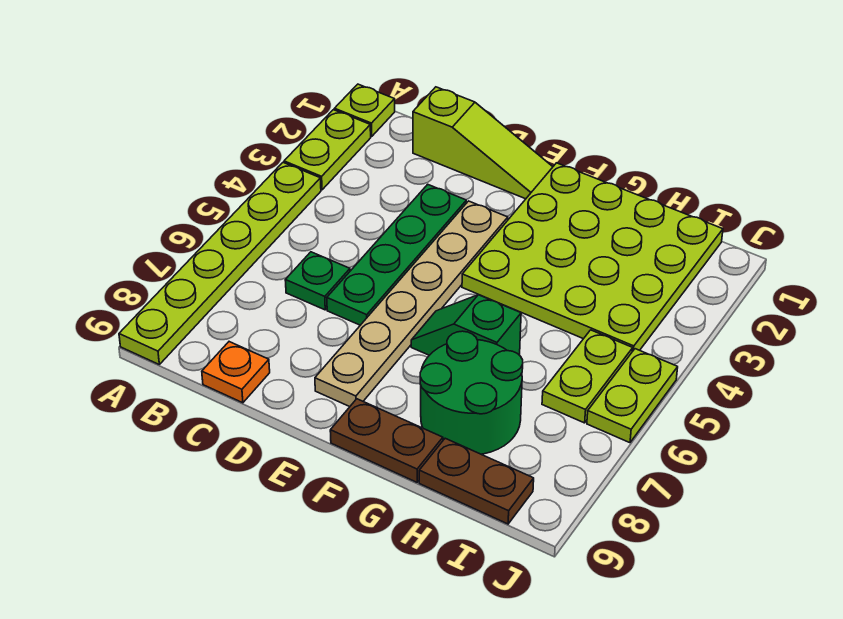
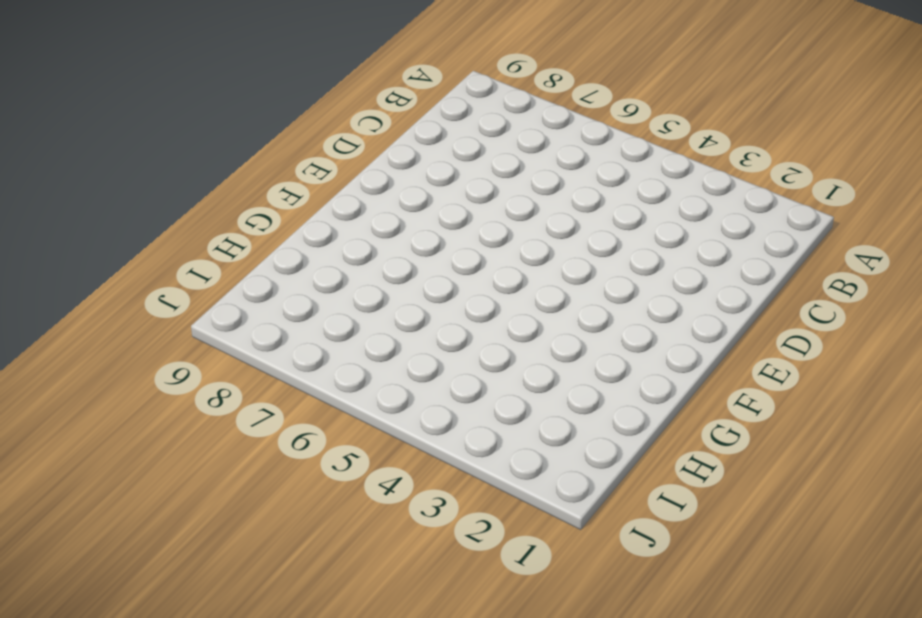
none -> lime 1x1 plate [334,84,395,136]
none -> lime 1x2 plate [284,110,371,190]
none -> lime 1x6 plate [119,163,321,364]

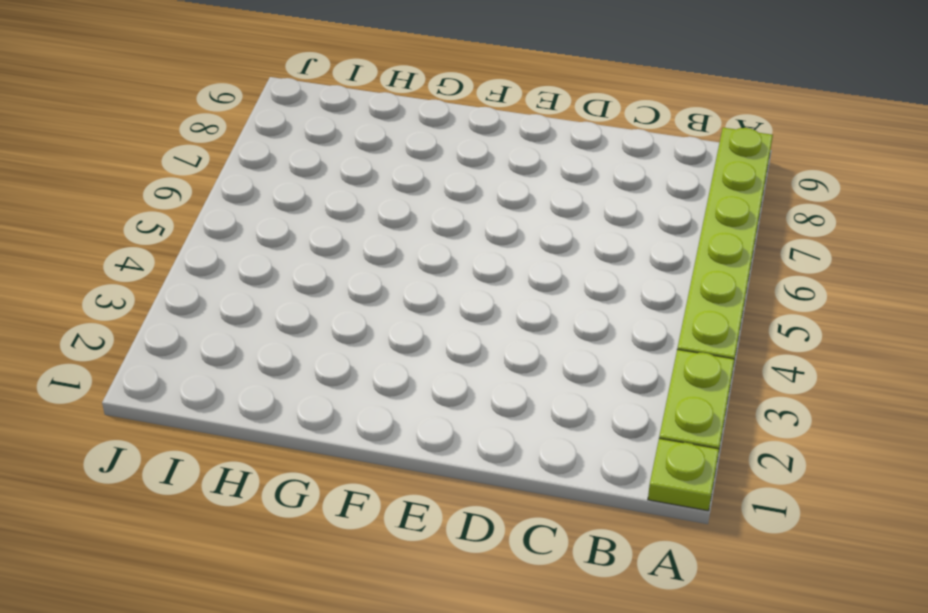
none -> lime 1x3 slope [413,87,553,199]
none -> green 1x1 plate [285,252,350,310]
none -> orange 1x1 plate [202,342,270,403]

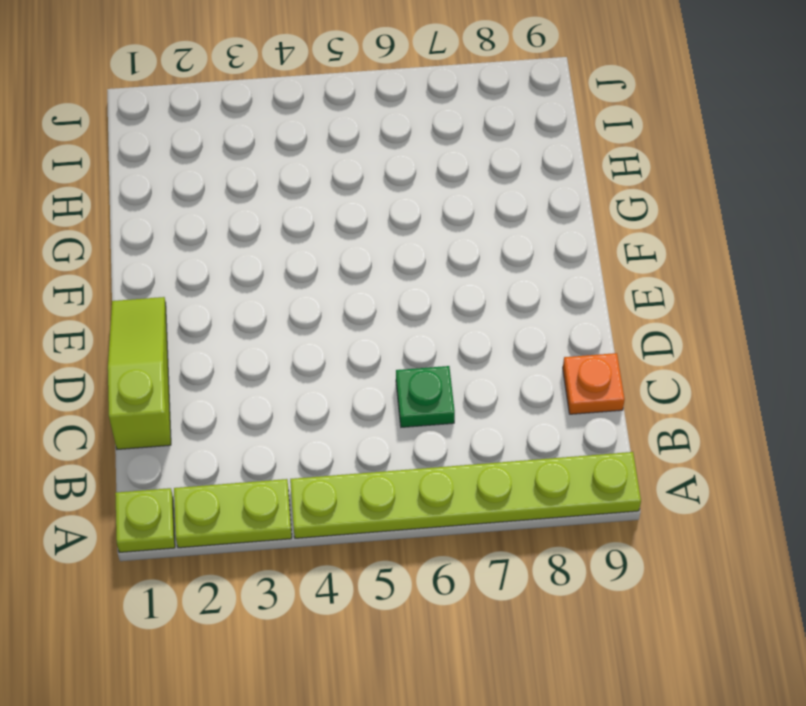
none -> green 1x4 plate [327,184,466,325]
none -> tan 1x6 plate [315,201,508,407]
none -> lime 4x4 plate [462,163,723,352]

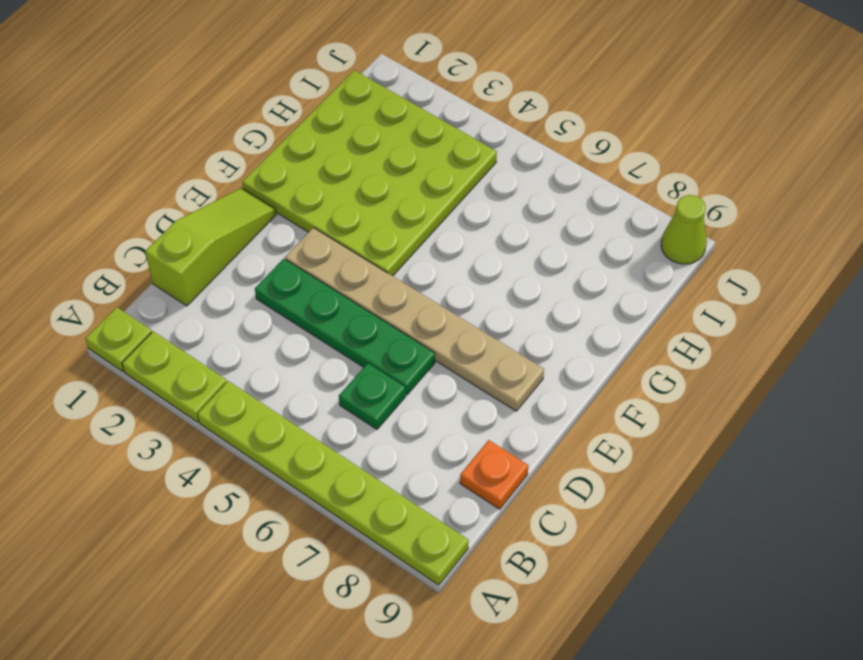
lime 1x1 cone [661,195,707,264] -> none
none -> green 1x2 slope [411,295,521,355]
none -> brown 1x2 plate [330,399,443,482]
none -> green 2x2 round brick [420,331,523,454]

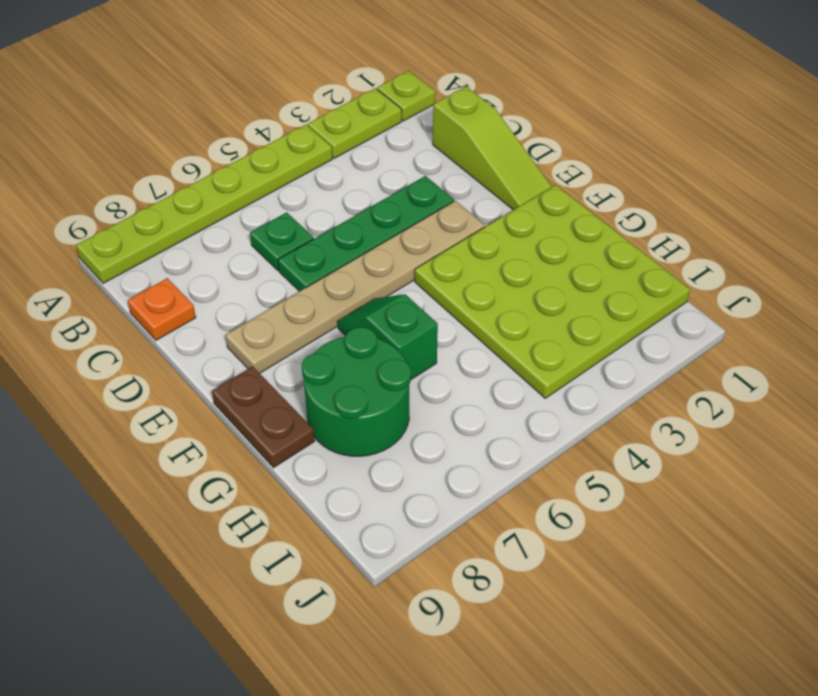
none -> brown 1x2 plate [419,438,534,524]
none -> lime 1x2 plate [542,330,633,423]
none -> lime 1x2 plate [587,349,678,443]

